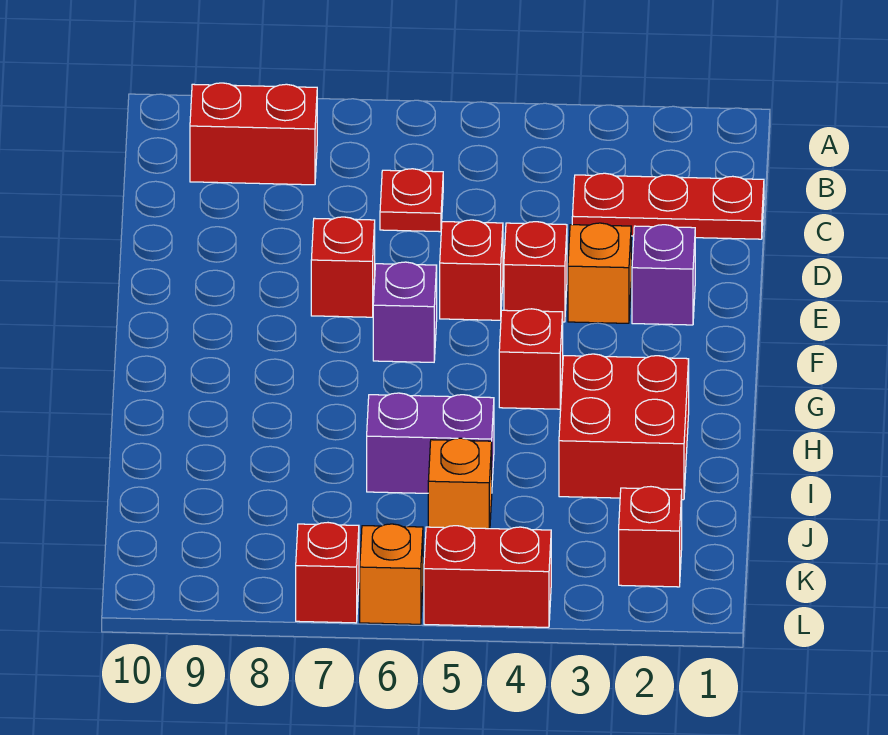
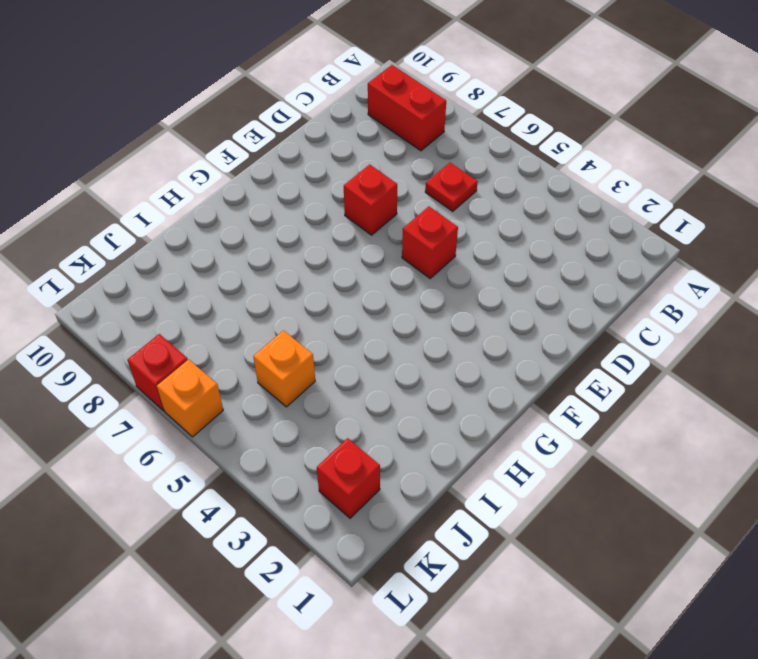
none -> red 1x3 plate [572,173,764,239]
none -> purple 1x1 brick [632,225,695,325]
none -> orange 1x1 brick [568,223,631,323]

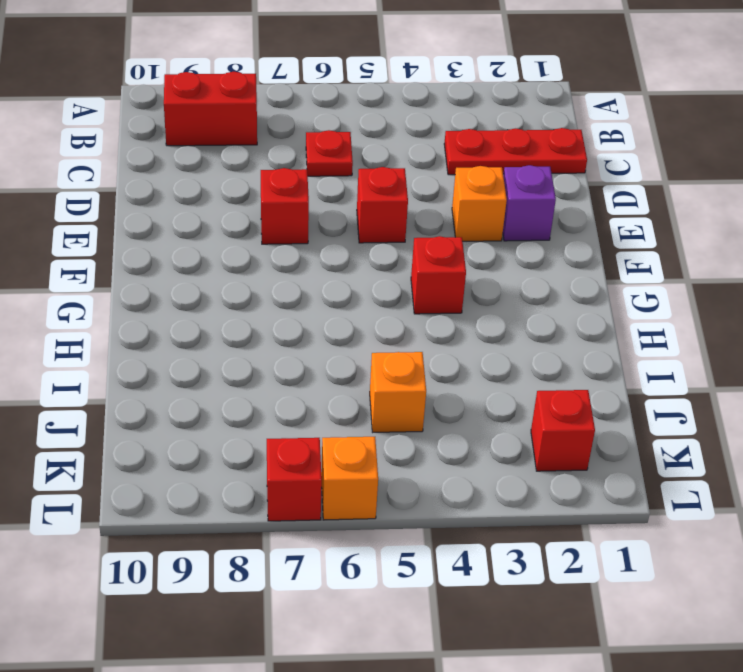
none -> red 1x1 brick [504,222,567,322]
none -> purple 1x1 brick [373,262,437,362]
none -> red 2x2 brick [559,354,689,500]

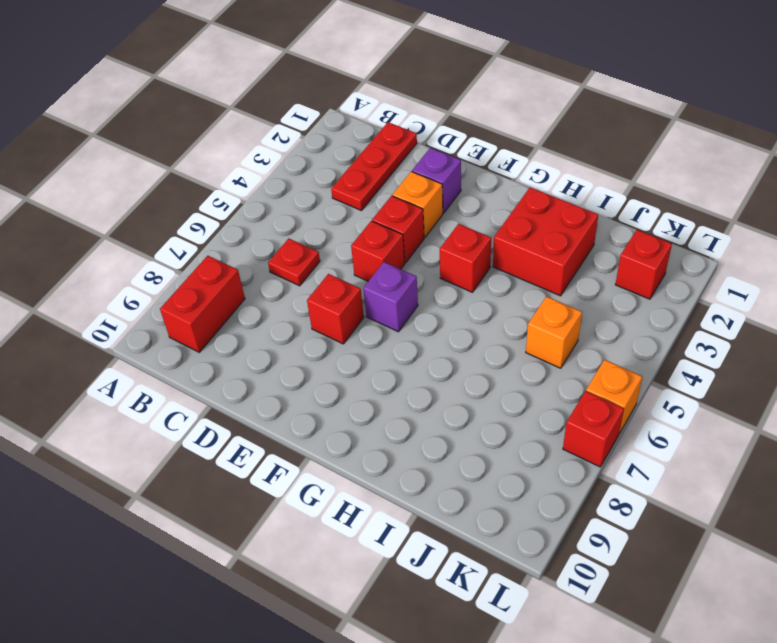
none -> purple 1x2 brick [367,393,494,493]
none -> red 1x2 brick [424,526,551,627]

